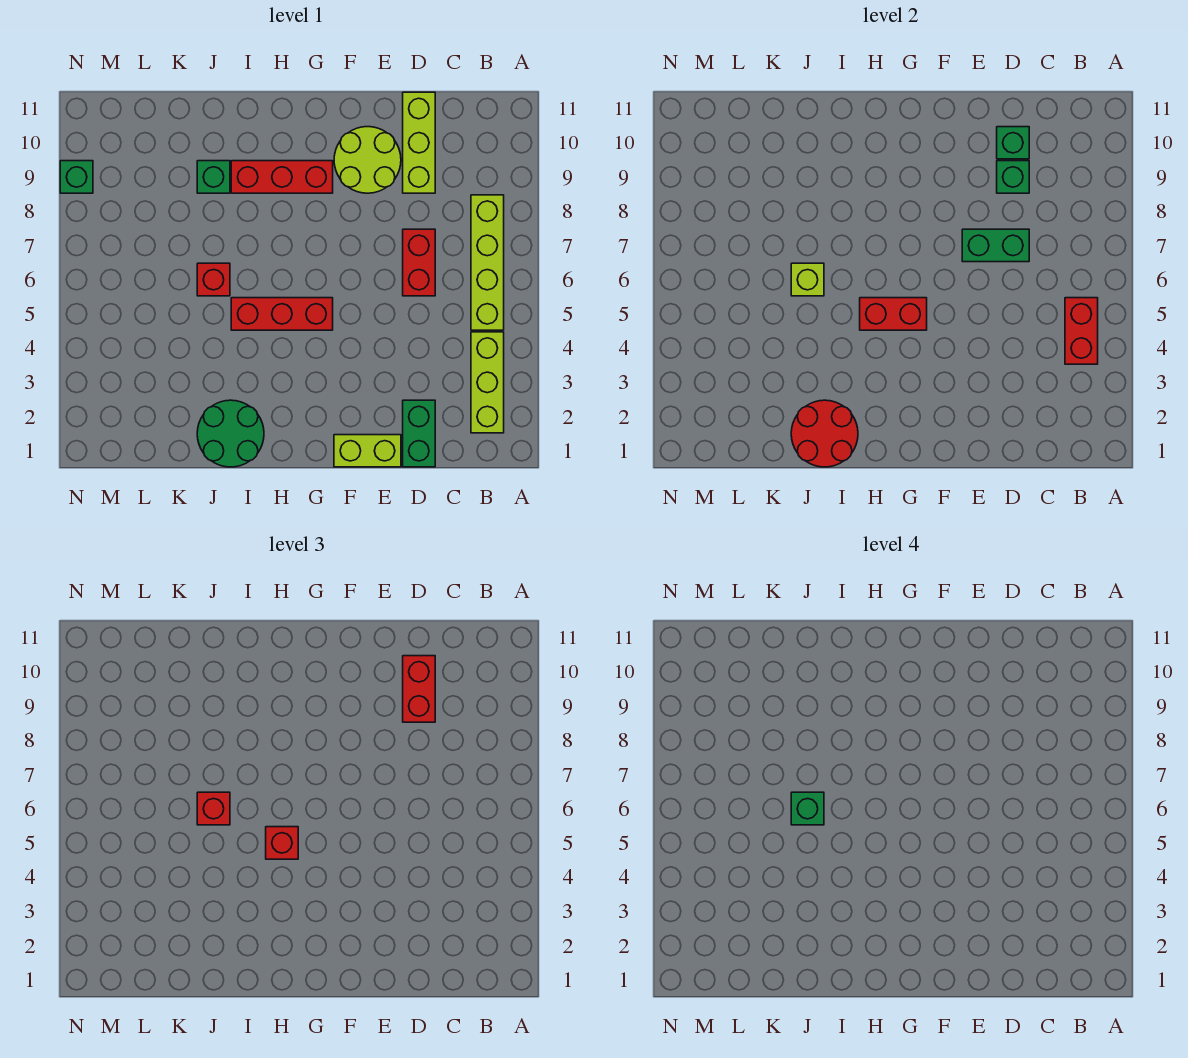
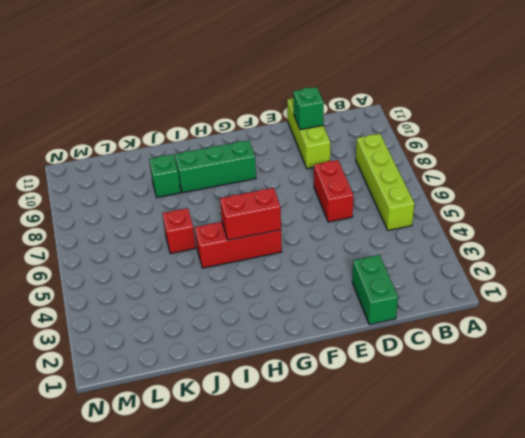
green 1x3 brick [175,140,256,193] -> red 1x3 brick [231,161,333,193]
none -> lime 1x3 brick [471,332,504,433]
none -> lime 1x2 brick [334,435,401,467]
none -> lime 2x2 round brick [334,127,401,193]

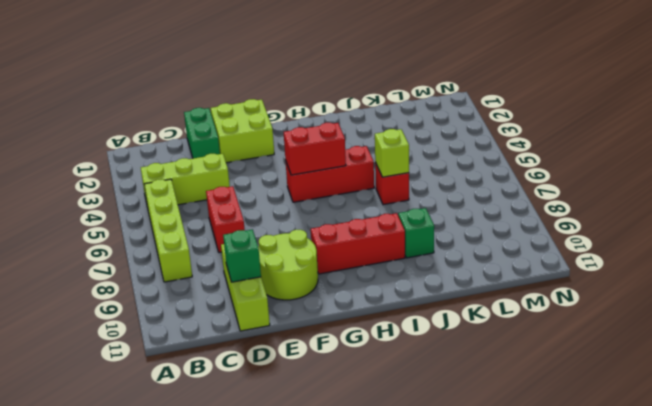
lime 1x3 brick [141,154,230,205] -> lime 1x3 brick turned to [471,332,504,433]
lime 2x2 brick [211,99,274,163] -> lime 1x2 brick [334,435,401,467]
none -> green 2x2 round brick [197,400,264,467]
none -> green 1x1 brick [60,161,93,193]
none -> red 1x2 brick [1065,298,1098,364]

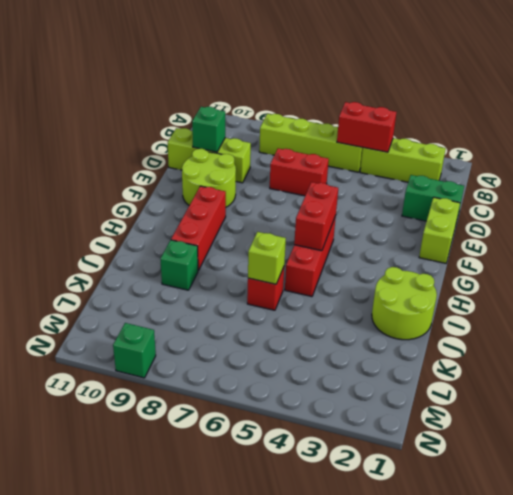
lime 2x2 round brick [372,267,437,340] -> green 2x2 round brick [197,400,264,467]
none -> green 1x2 brick [962,229,1029,262]
none -> green 1x1 brick [997,161,1029,193]
none -> red 2x2 round brick [791,400,858,467]

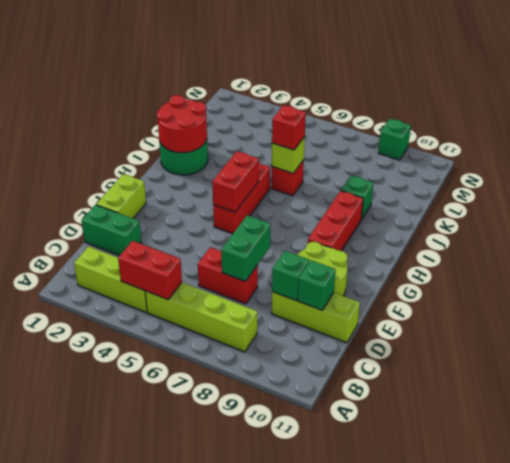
none -> red 1x2 brick [403,656,435,722]
none -> red 1x1 brick [266,827,298,859]
none -> green 1x1 brick [791,792,824,825]

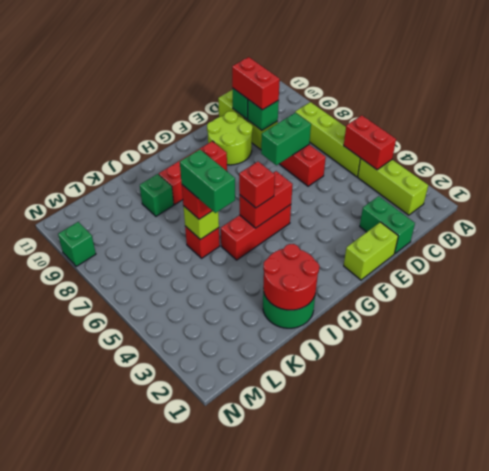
green 1x2 brick [180,149,235,213] -> green 1x1 brick [791,792,824,825]

